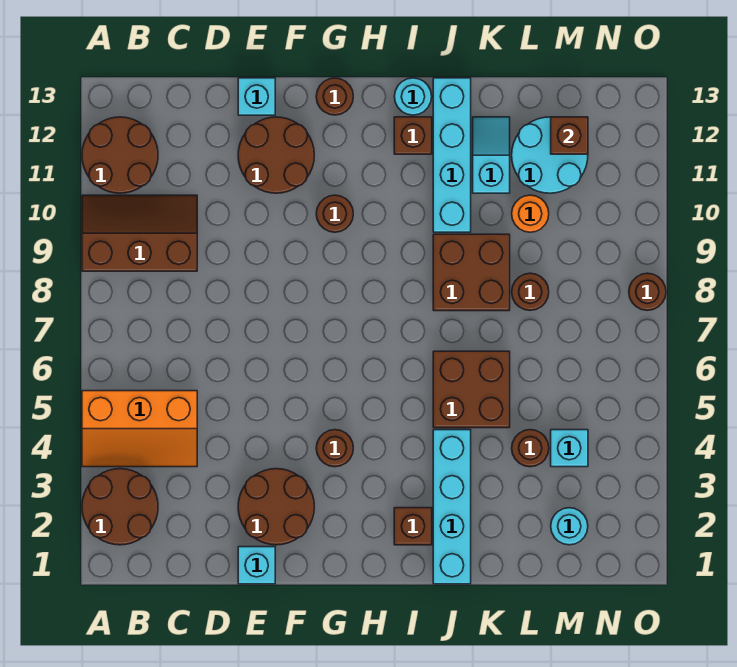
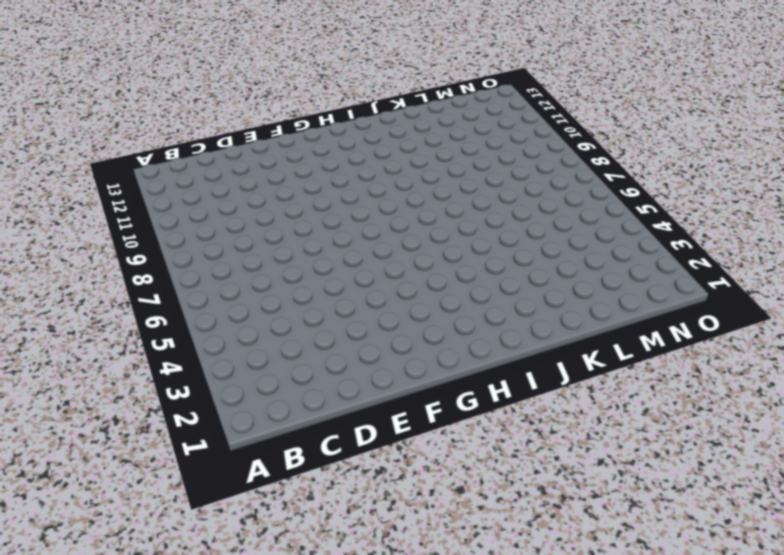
none -> brown 2x2 round brick [82,469,158,545]
none -> orange 2x3 slope [82,391,197,467]
none -> brown 2x3 slope [82,195,197,271]

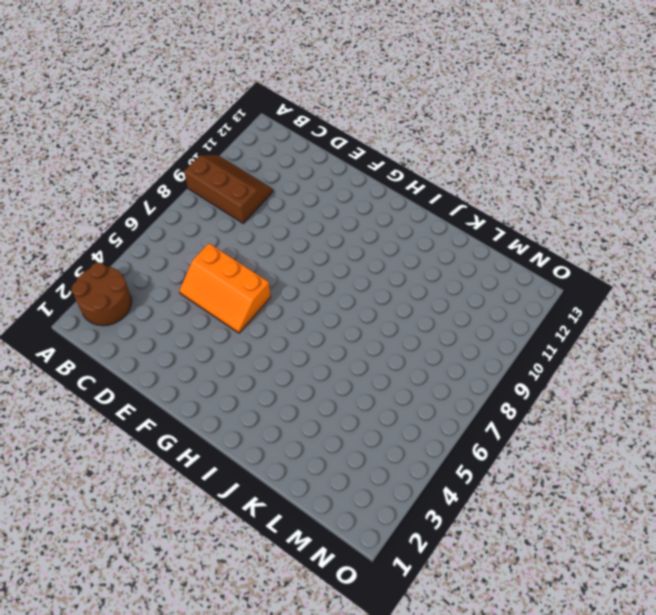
orange 2x3 slope [179,243,271,333] -> orange 2x3 slope moved to [82,391,197,467]
none -> brown 2x2 round brick [82,117,158,193]
none -> cyan 1x1 brick [238,547,275,584]
none -> brown 2x2 round brick [238,469,314,545]

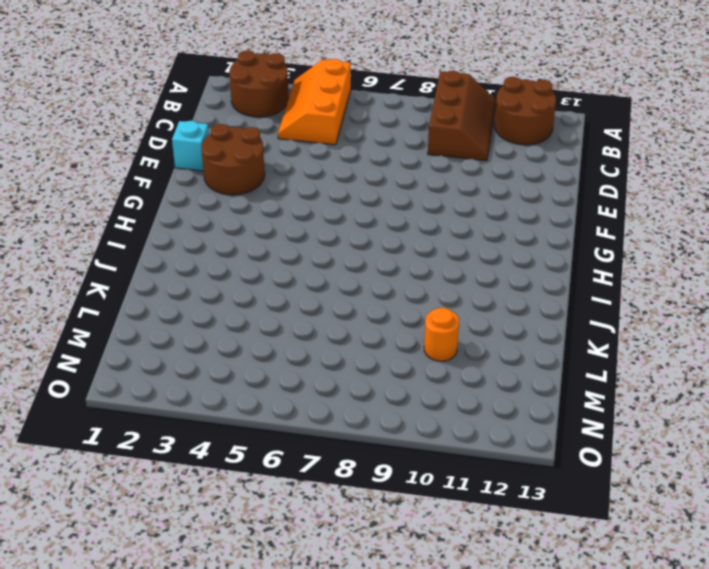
none -> brown 2x2 round brick [238,117,314,193]
none -> cyan 1x1 brick [238,78,275,115]
none -> brown 1x1 round brick [316,430,353,467]

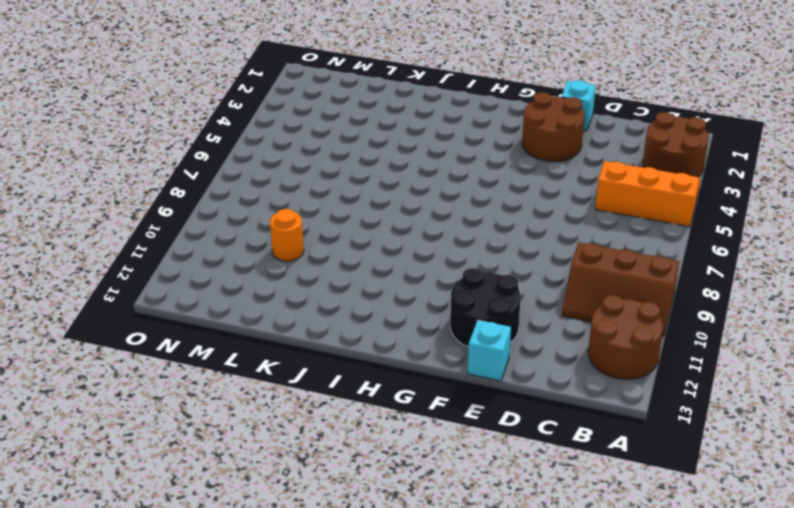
black 2x2 round brick [450,268,521,347] -> brown 2x2 round brick [238,117,314,193]
none -> brown 1x1 round brick [316,430,353,467]
none -> brown 1x1 round brick [316,195,353,232]
none -> brown 1x1 round brick [316,78,353,115]

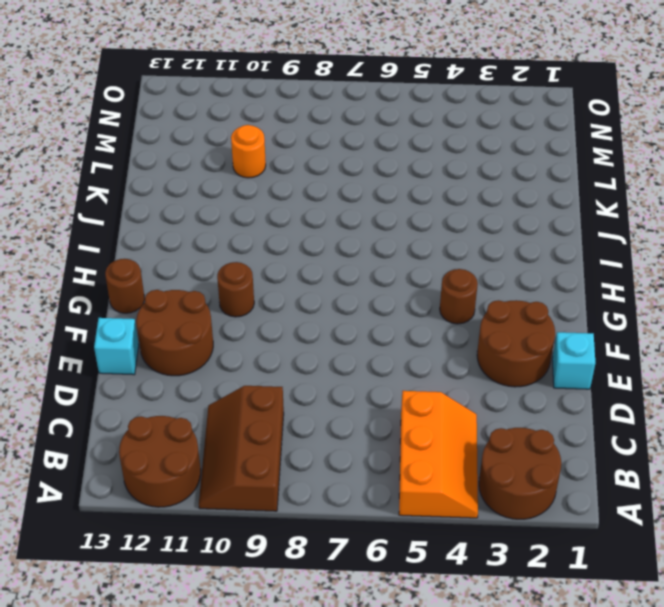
none -> brown 1x1 brick [394,508,432,545]
none -> brown 1x1 brick [394,117,432,154]
none -> cyan 1x1 round brick [394,78,432,115]

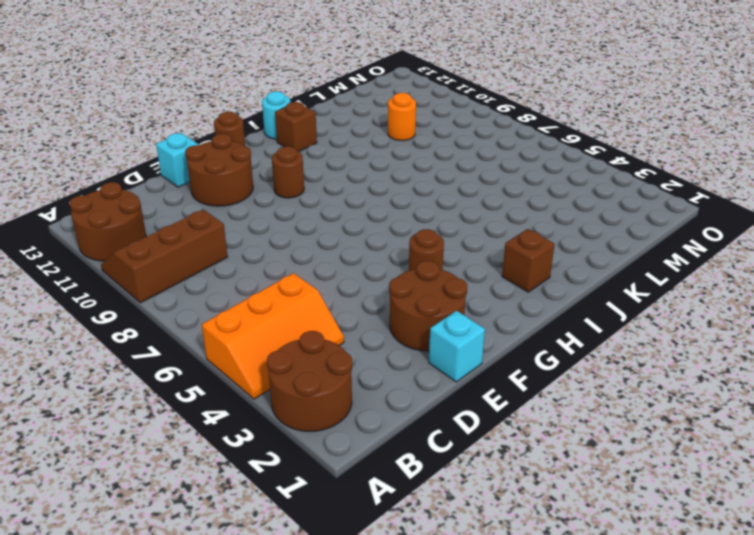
none -> cyan 1x4 brick [433,430,471,584]
none -> brown 2x2 brick [433,351,510,428]
none -> brown 2x2 brick [433,234,510,311]

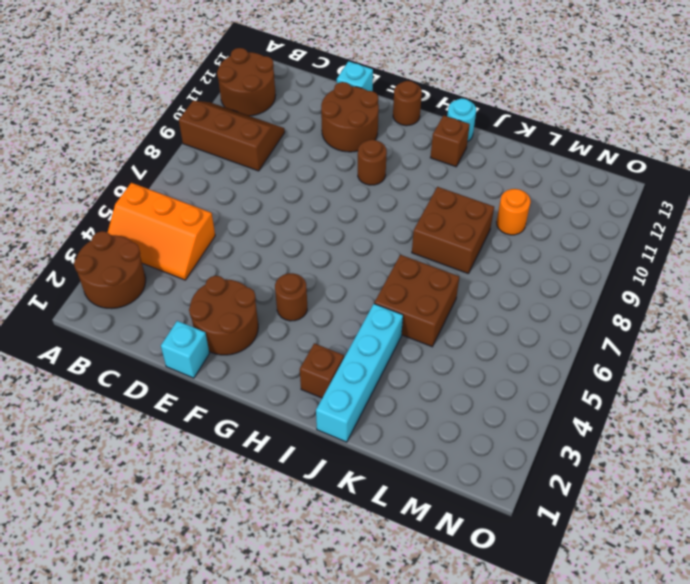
none -> cyan 1x4 brick [433,78,471,232]
none -> cyan 1x2 slope [473,117,510,193]
none -> brown 1x1 round brick [512,430,549,467]

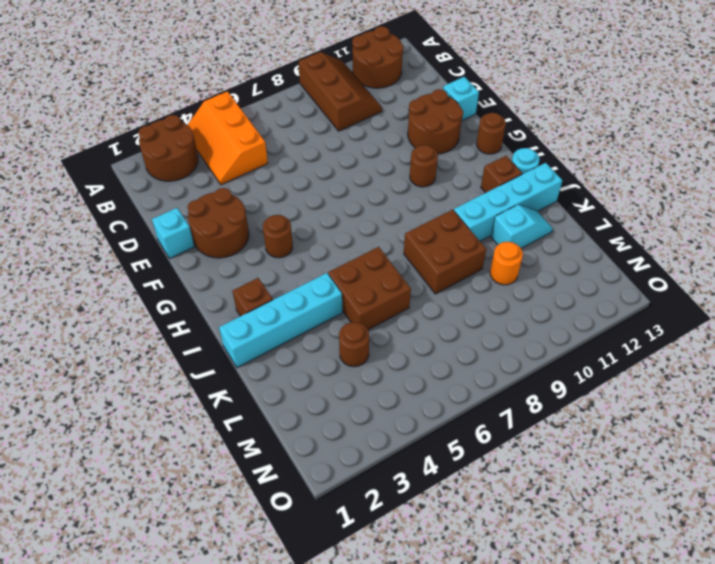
none -> brown 1x1 round brick [512,273,549,310]
none -> cyan 2x2 round brick [512,117,588,193]
none -> cyan 1x1 round brick [551,508,588,545]

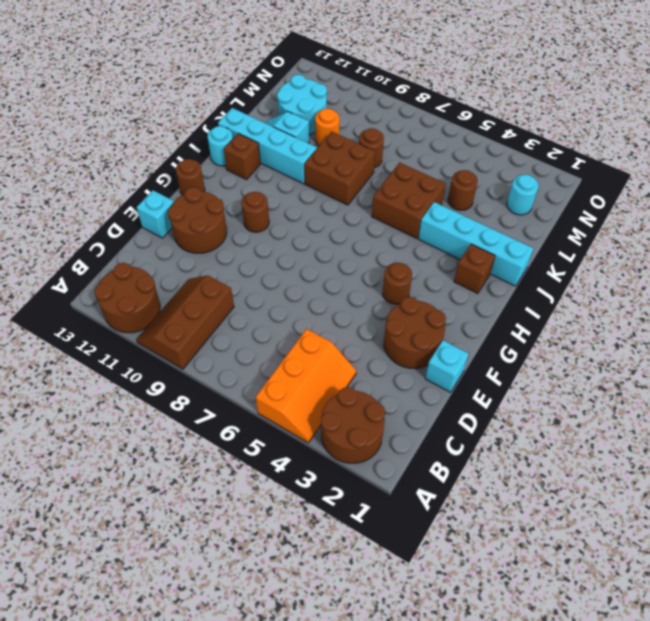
none -> cyan 1x1 brick [551,430,588,467]
none -> brown 1x1 round brick [629,273,666,310]
none -> brown 1x1 brick [551,117,588,154]

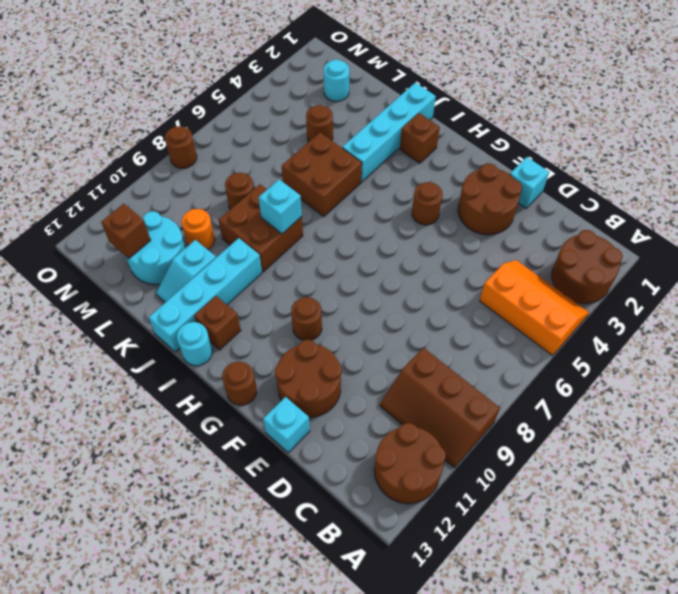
cyan 1x1 brick [258,179,302,234] -> cyan 1x1 brick moved to [551,430,588,467]

